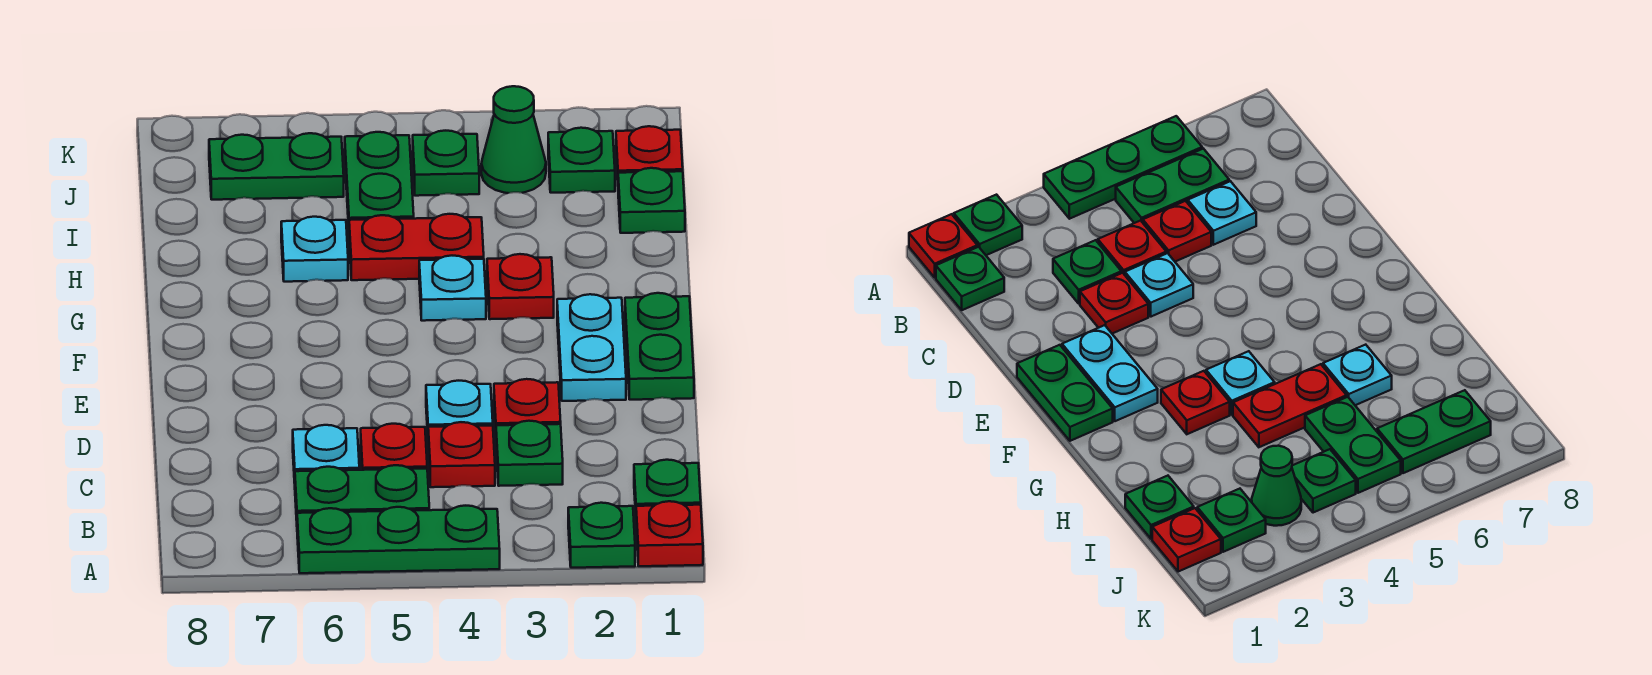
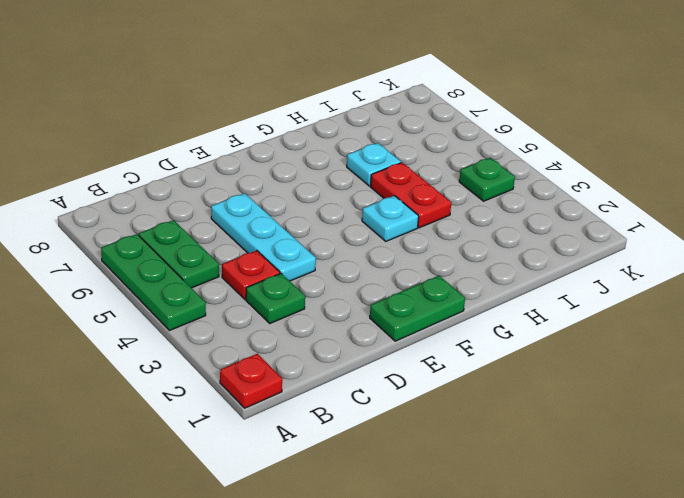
cyan 1x3 plate [211,193,316,281] -> cyan 1x1 plate [426,381,493,432]
none -> green 1x1 plate [568,503,635,568]
none -> green 1x1 plate [634,460,701,513]
none -> red 1x1 plate [361,424,427,470]

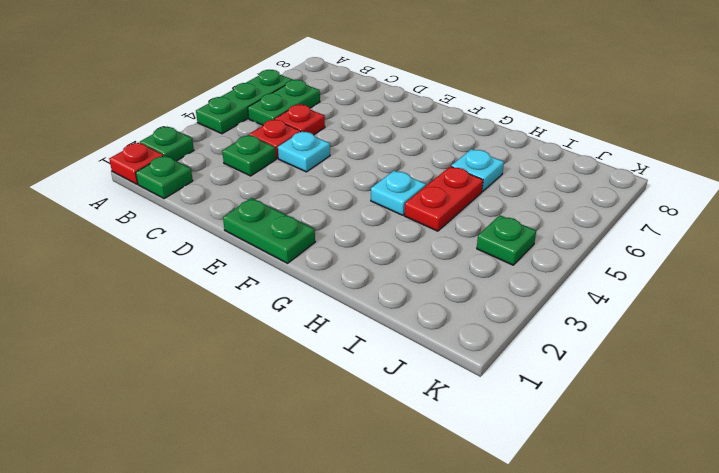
none -> cyan 1x1 plate [293,425,359,483]
none -> red 1x1 plate [494,379,561,435]
none -> cyan 1x2 plate [557,294,626,401]

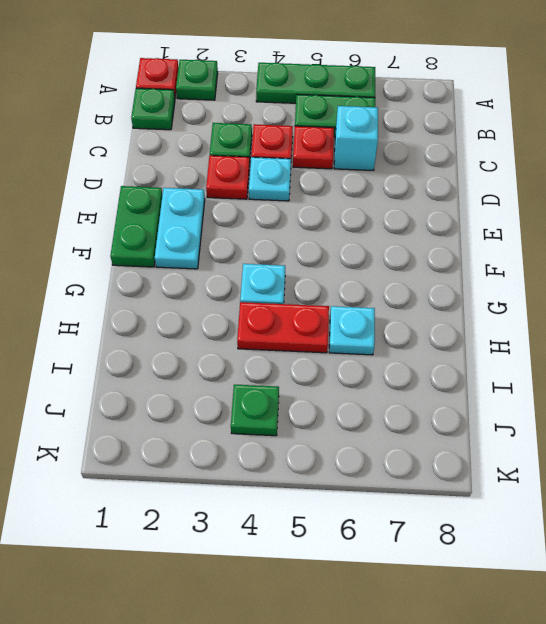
cyan 1x1 brick [334,106,378,170] -> cyan 1x1 plate [293,425,359,483]
none -> red 1x1 plate [487,254,554,319]
none -> green 1x1 plate [618,168,685,233]
none -> green 1x2 plate [345,132,414,227]

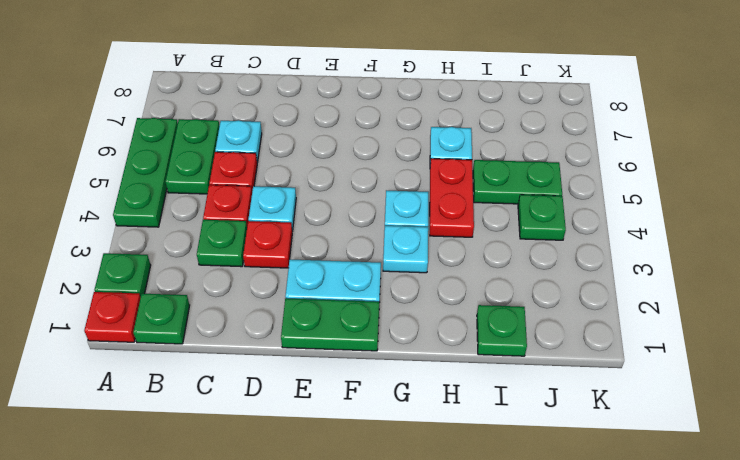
cyan 1x1 plate [383,226,428,273] -> red 1x1 plate [487,254,554,319]
none -> red 1x1 plate [616,126,683,180]
none -> green 1x1 plate [548,128,615,193]
none -> green 1x1 cone [481,86,546,193]

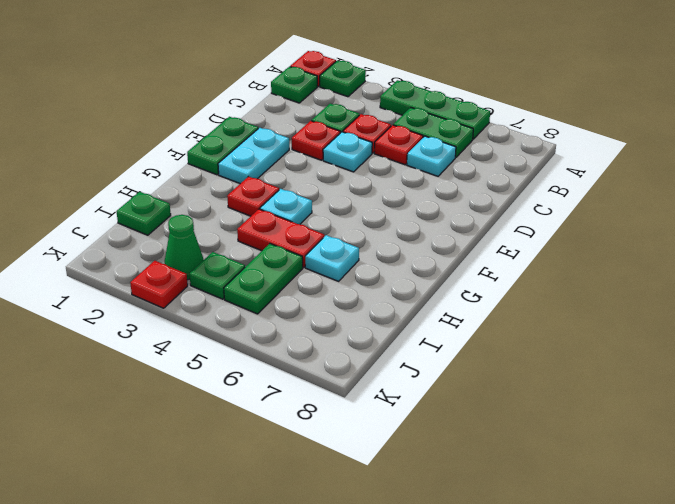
red 1x1 plate [130,261,188,308] -> red 1x1 plate moved to [616,126,683,180]
none -> green 1x1 plate [548,128,615,193]
none -> green 1x2 plate [209,133,344,200]

